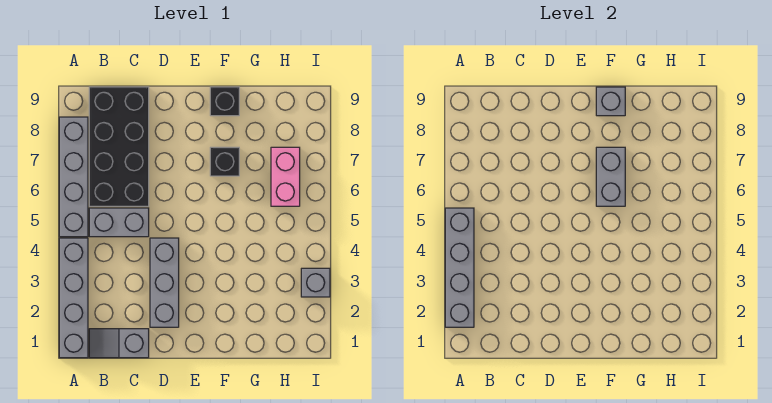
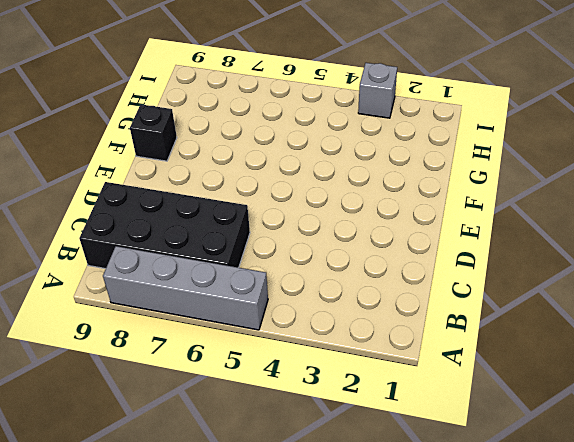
none -> grey 1x4 brick [59,238,88,358]
none -> grey 1x2 slope [89,329,149,358]
none -> grey 1x2 brick [89,208,149,237]

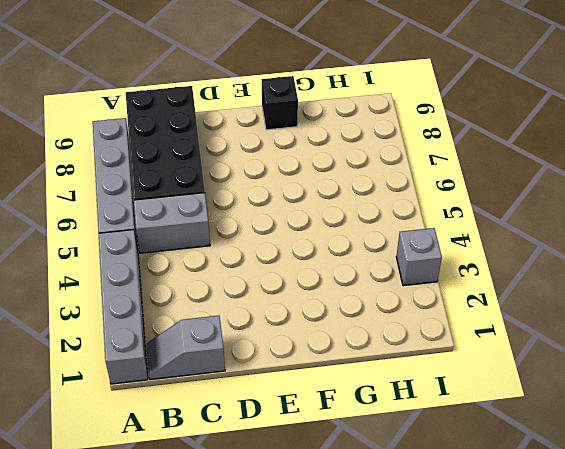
none -> grey 1x3 brick [150,238,179,327]
none -> black 1x1 brick [210,147,239,176]
none -> pink 1x2 brick [271,147,300,206]

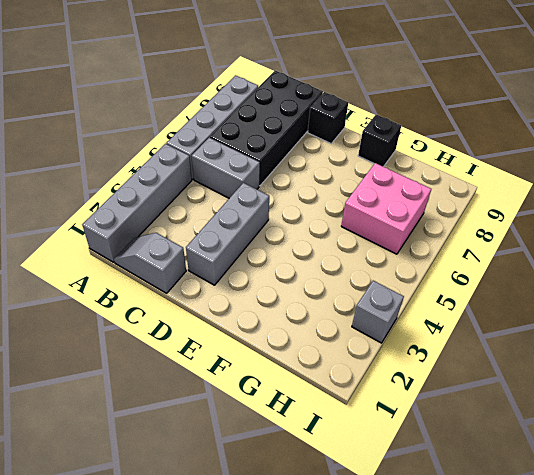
black 1x1 brick [308,92,348,143] -> black 1x1 brick moved to [210,147,239,176]
pink 2x2 brick [341,163,431,254] -> pink 1x2 brick [271,147,300,206]
none -> grey 1x4 brick [445,208,474,327]
none -> grey 1x2 brick [596,147,625,206]
none -> grey 1x1 brick [596,87,625,116]

